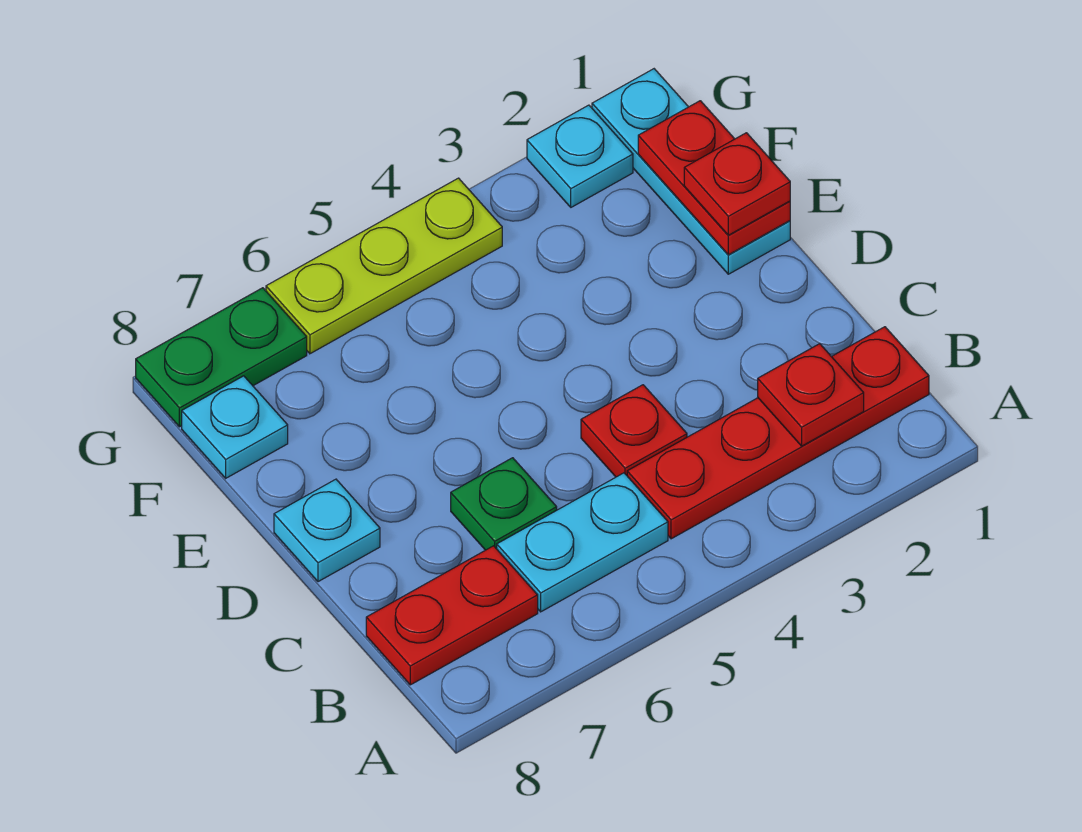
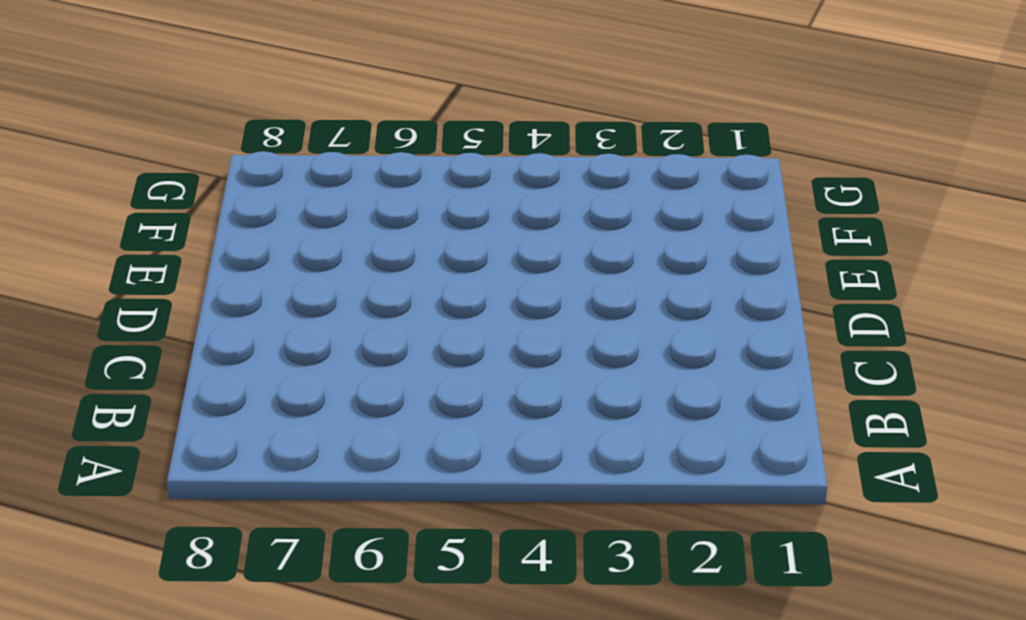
none -> red 1x4 plate [627,327,929,539]
none -> cyan 1x2 plate [497,473,668,612]
none -> red 1x2 plate [366,546,538,685]

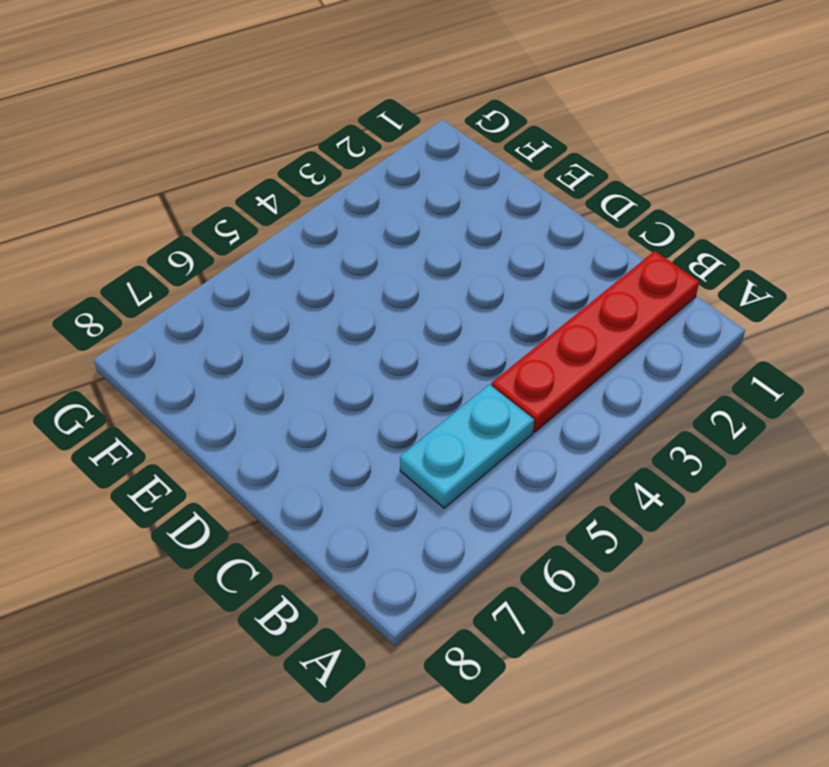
none -> red 1x2 plate [366,546,538,685]
none -> red 1x1 plate [581,385,687,477]
none -> green 1x1 plate [451,458,557,550]

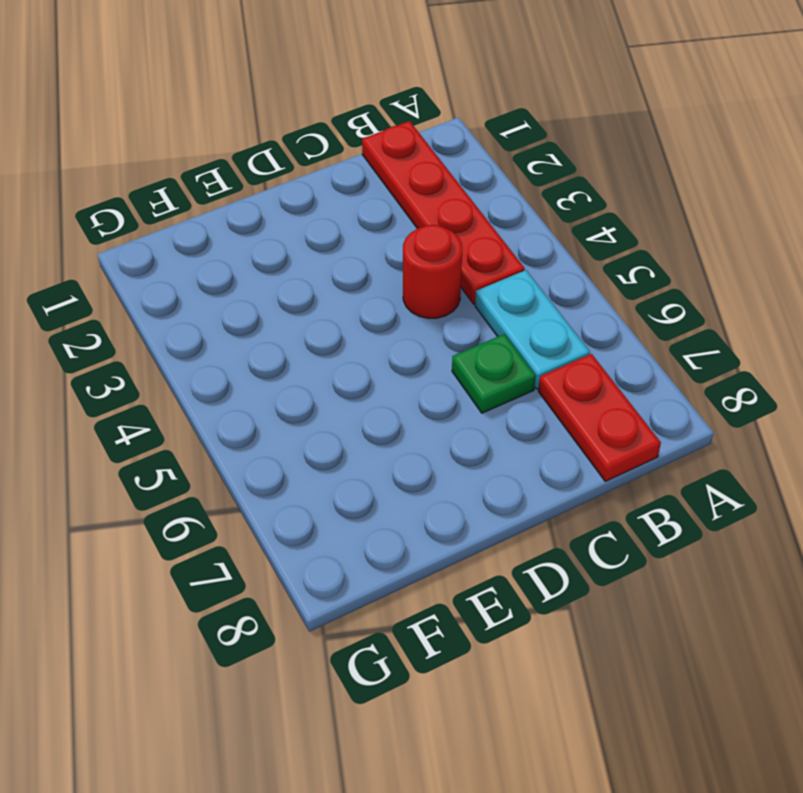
red 1x1 round brick [403,225,462,318] -> red 1x1 plate [581,385,687,477]
none -> cyan 1x1 plate [274,479,380,582]
none -> cyan 1x3 plate [592,69,790,274]
none -> cyan 1x1 plate [182,376,288,478]

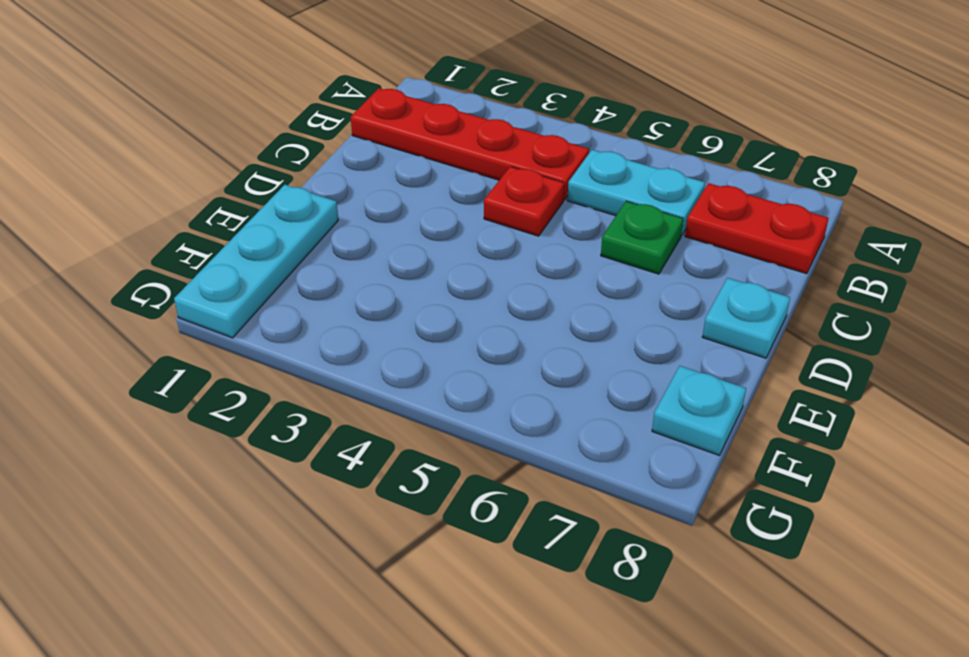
none -> cyan 1x1 plate [527,105,633,207]
none -> lime 1x3 plate [266,178,502,354]
none -> green 1x2 plate [136,288,307,427]

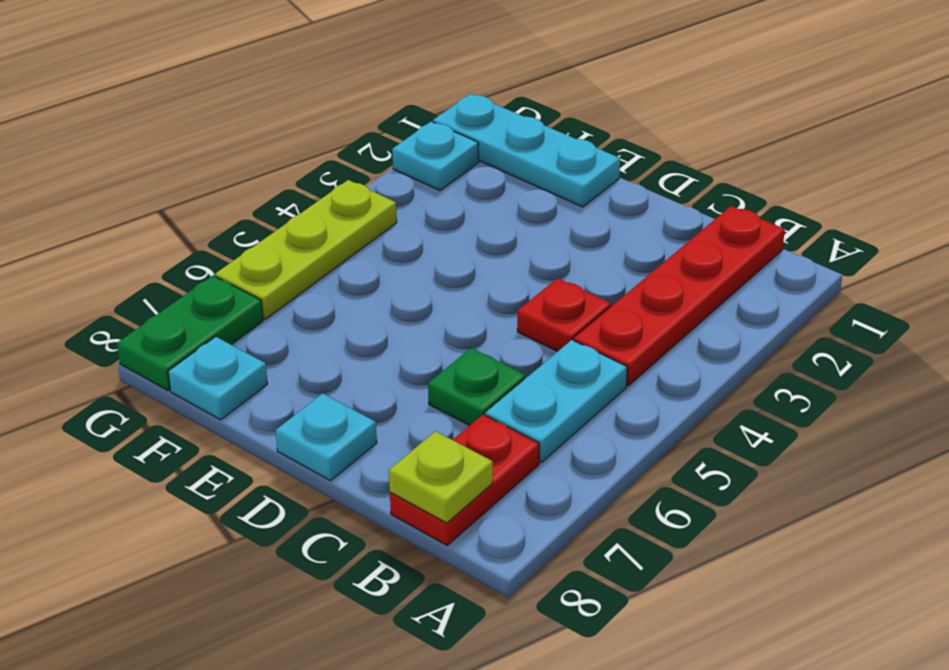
lime 1x1 plate [389,431,493,523] -> none
none -> red 1x1 plate [758,344,864,446]
none -> red 1x2 plate [638,101,790,255]
none -> red 1x1 plate [684,133,790,235]

